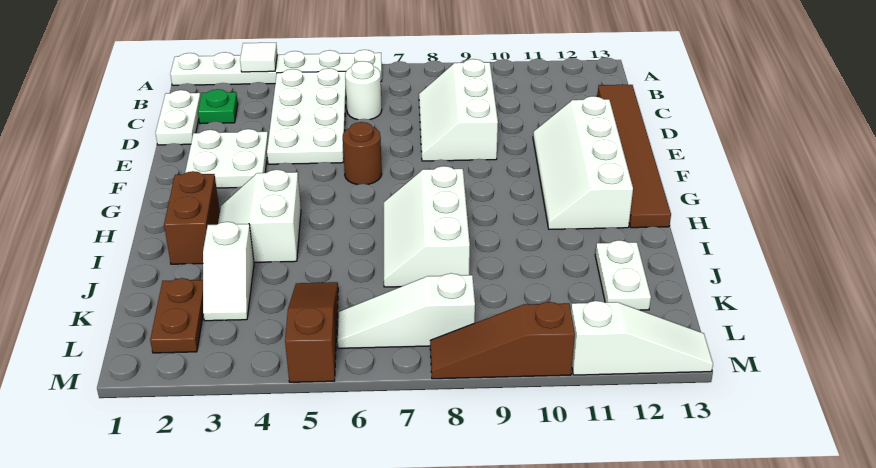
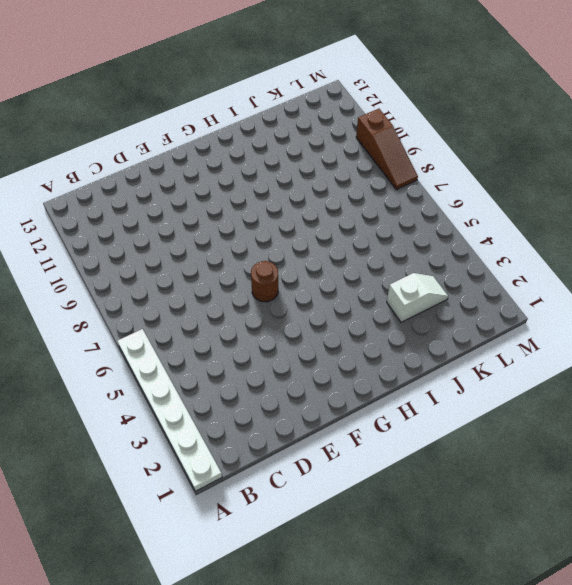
none -> white 2x4 plate [267,68,346,164]
none -> white 1x2 plate [156,90,201,145]
none -> green 1x1 plate [198,89,238,124]

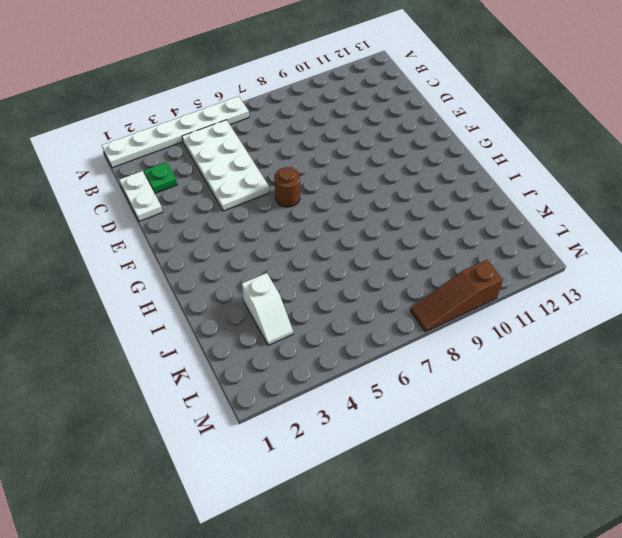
none -> white 1x1 round brick [345,61,382,120]
none -> white 2x3 slope [419,59,498,161]
none -> brown 1x6 tile [597,85,671,228]

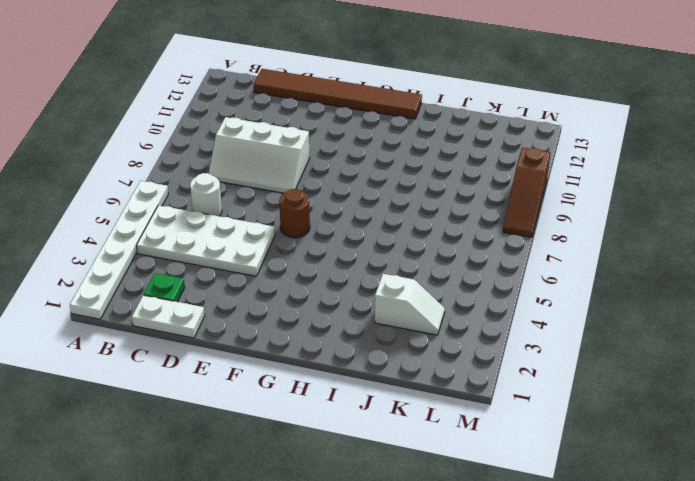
none -> white 2x2 plate [185,129,268,188]
none -> white 2x4 slope [533,96,633,229]
none -> brown 1x2 brick [164,171,220,264]

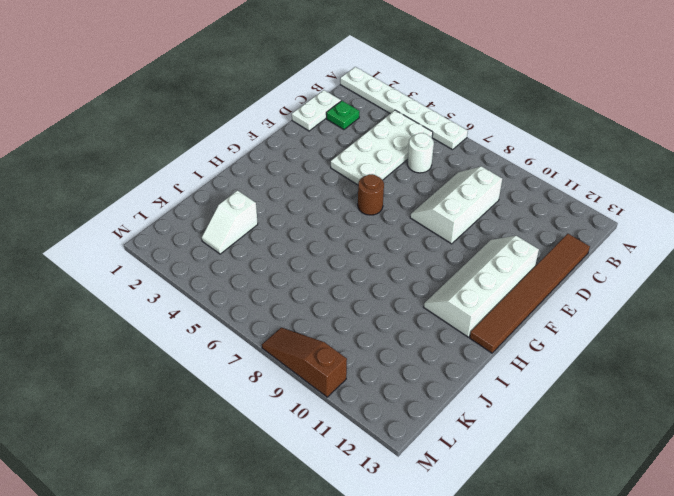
none -> white 2x2 plate [185,129,268,188]
none -> brown 1x2 brick [164,171,220,264]
none -> white 2x2 slope [218,170,301,262]

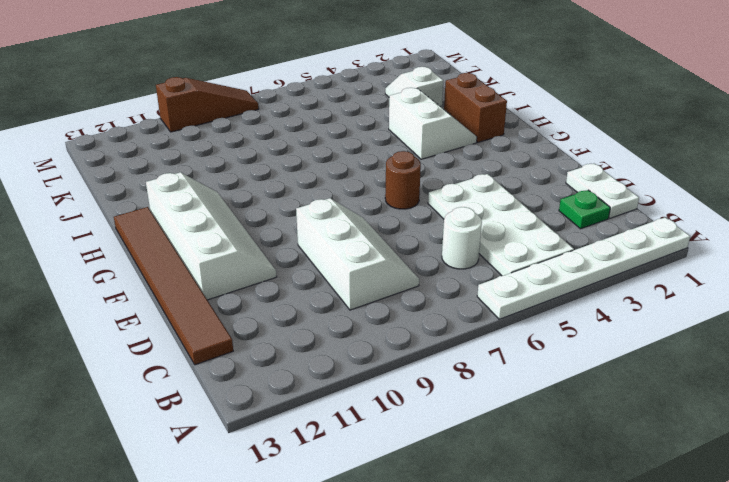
none -> white 2x2 plate [185,129,268,188]
none -> white 2x3 slope [384,166,470,287]
none -> white 1x2 plate [595,240,651,310]

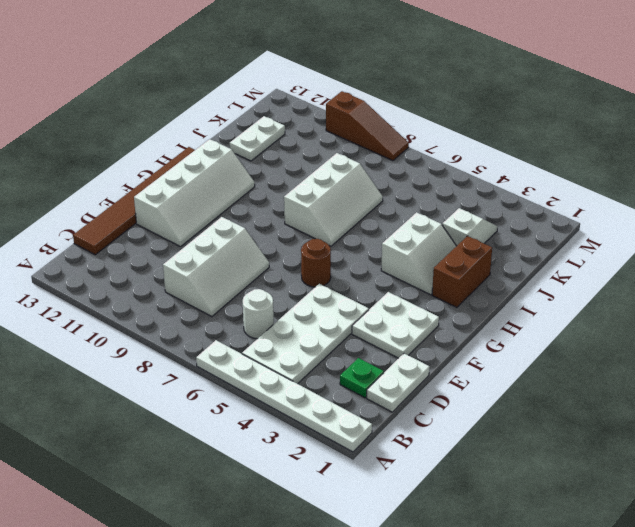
none -> brown 1x2 plate [150,278,203,353]
none -> brown 1x3 slope [285,282,338,382]
none -> white 1x3 slope [338,273,475,348]

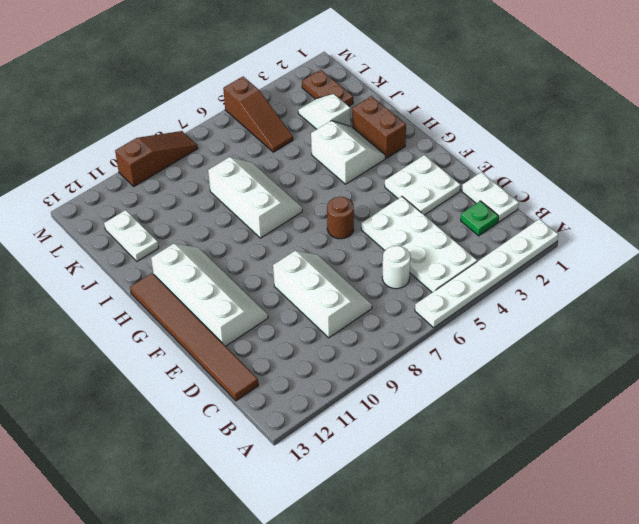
none -> white 1x3 slope [338,273,475,348]
none -> white 1x3 slope [571,301,713,375]
none -> white 1x1 tile [240,43,277,72]

